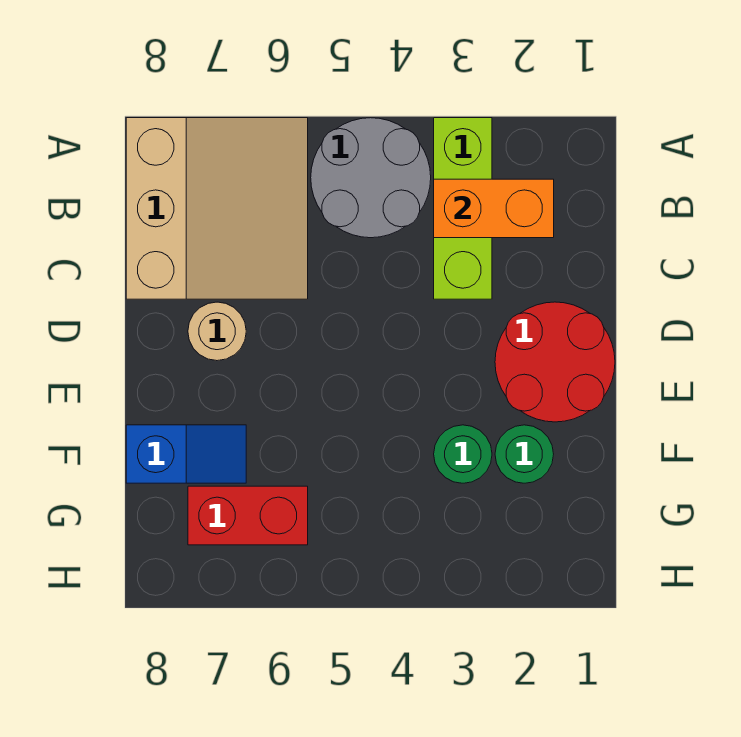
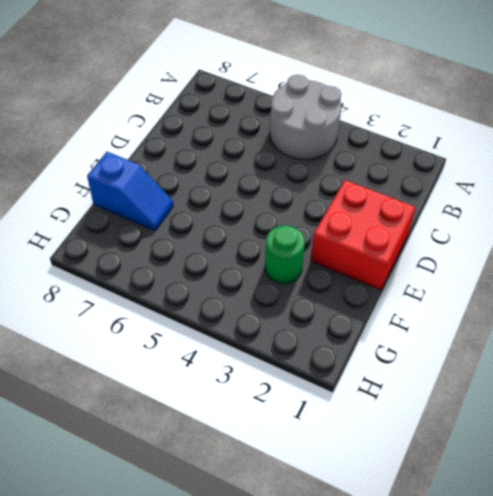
red 2x2 brick [311,180,415,290] -> red 2x2 round brick [495,302,615,422]
none -> lime 1x3 brick [434,118,492,299]
none -> tan 3x3 slope [126,118,308,299]

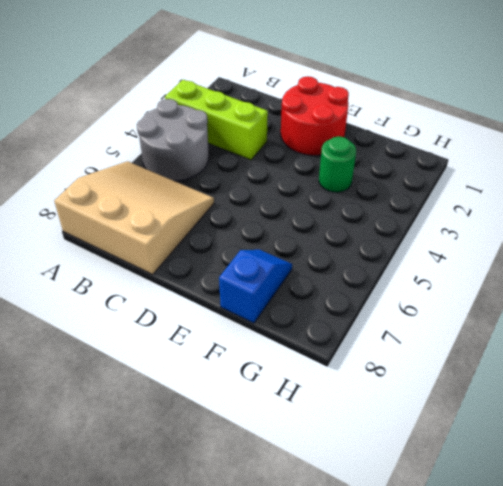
none -> tan 1x1 round brick [188,302,246,361]
none -> green 1x1 round brick [495,425,554,483]

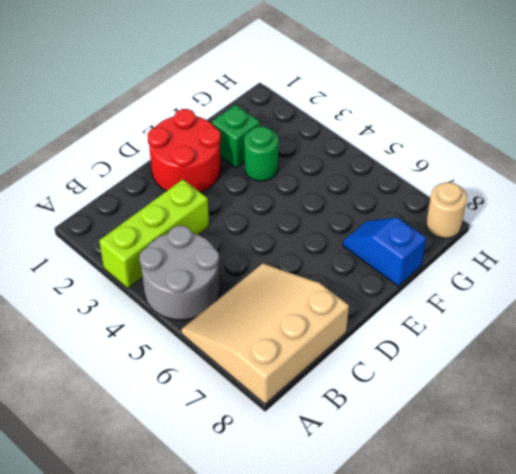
green 1x1 brick [212,105,260,168] -> green 1x1 round brick [495,425,554,483]
tan 1x1 round brick [426,182,467,238] -> tan 1x1 round brick moved to [188,302,246,361]
none -> red 1x2 brick [188,486,308,545]
none -> orange 1x2 brick [434,179,554,238]

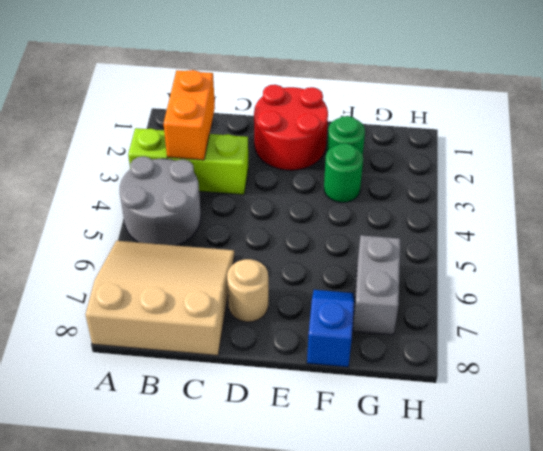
grey 1x2 brick [353,235,401,335] -> red 1x2 brick [188,486,308,545]

